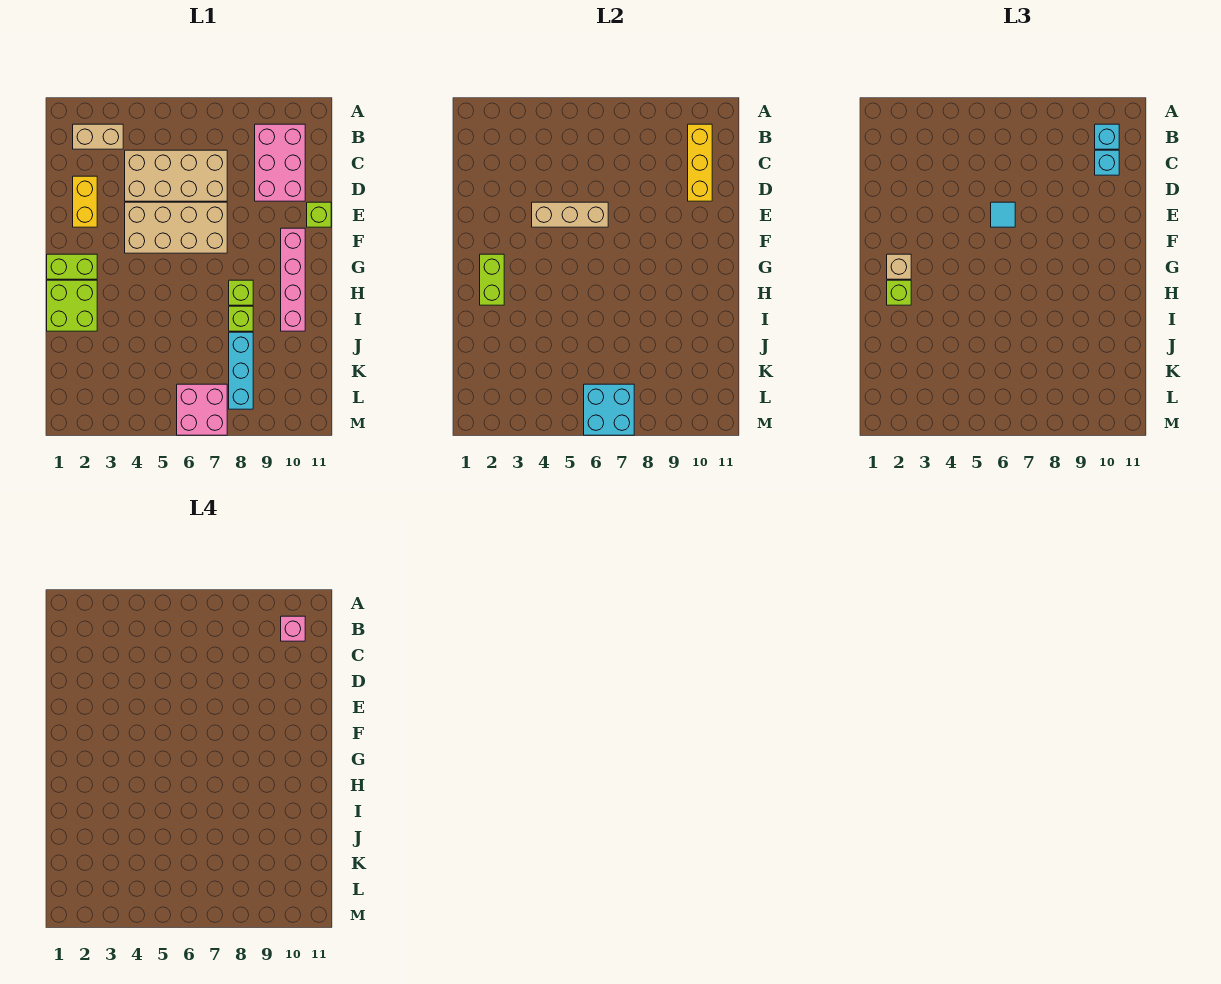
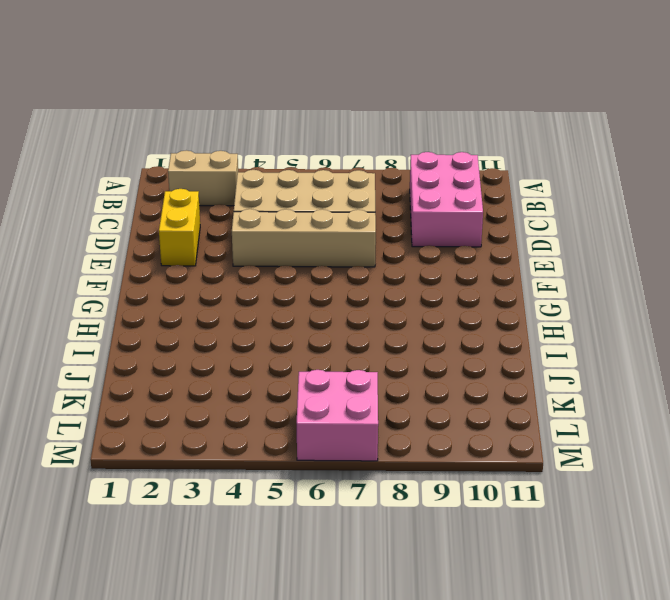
tan 1x4 brick [232,209,376,267] -> tan 2x4 brick [125,202,227,253]
none -> lime 1x1 brick [307,202,331,227]
none -> pink 1x4 brick [281,228,305,331]
none -> lime 1x2 brick [47,254,97,279]

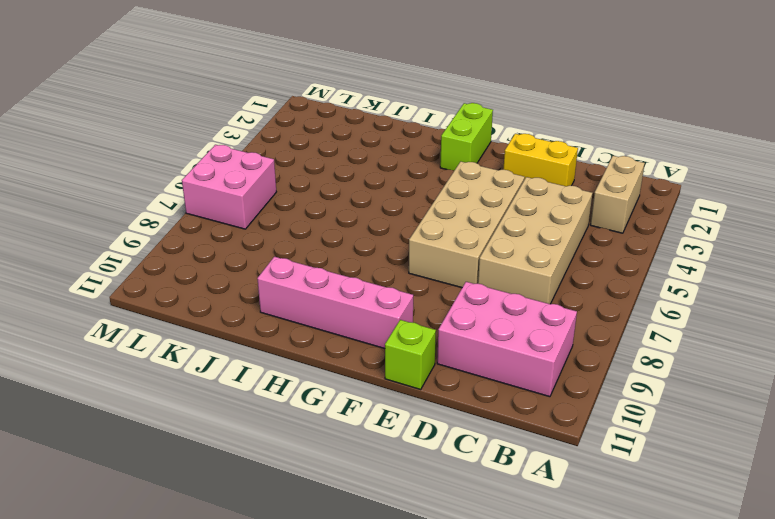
none -> lime 2x2 brick [47,280,97,331]
none -> lime 1x1 brick [229,280,253,305]
none -> lime 1x1 brick [229,306,253,331]

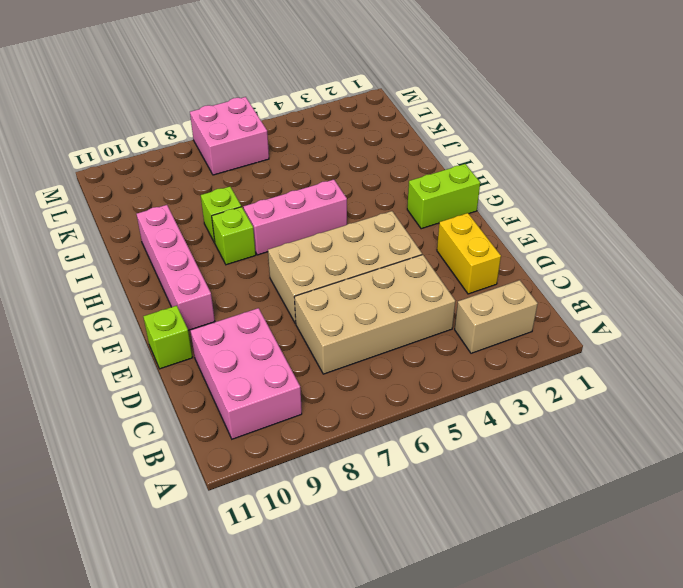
pink 1x3 brick [243,180,347,255] -> none
none -> lime 2x2 brick [47,280,97,331]
none -> cyan 1x3 brick [229,332,253,409]
none -> yellow 1x3 brick [688,124,712,201]

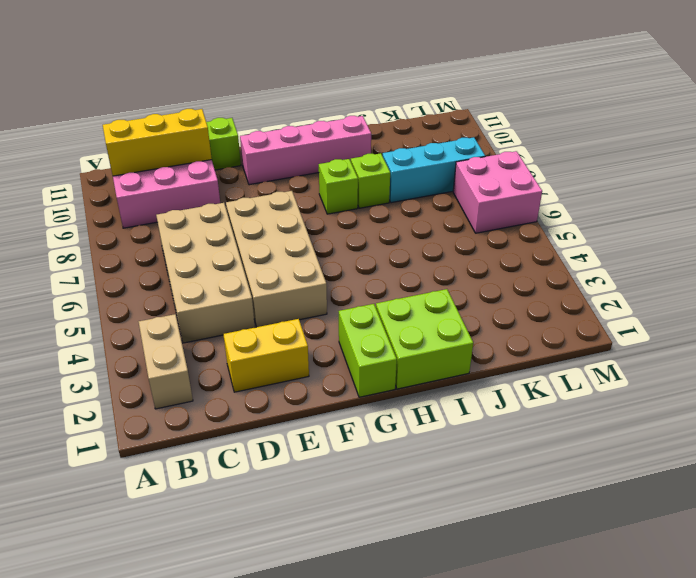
none -> tan 1x3 brick [532,202,608,227]
none -> lime 1x2 brick [480,254,504,305]
none -> cyan 2x2 brick [584,384,634,435]

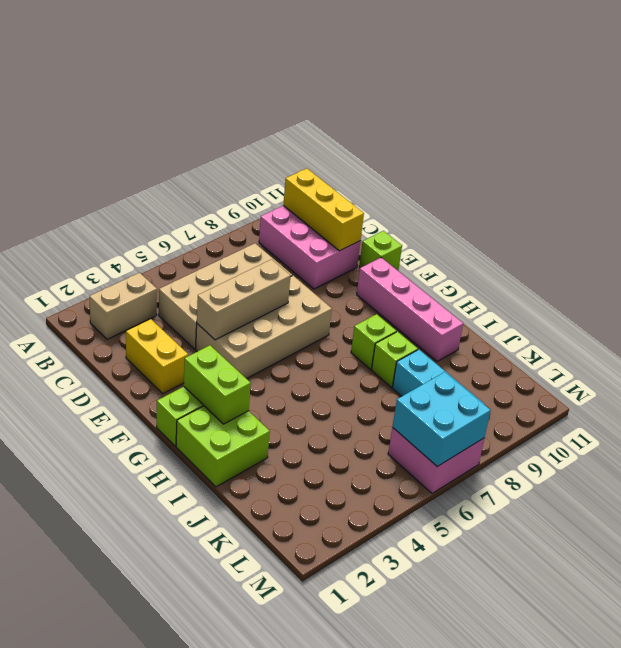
none -> cyan 1x1 brick [1095,124,1119,149]
none -> cyan 1x1 brick [1095,150,1119,175]
none -> cyan 1x1 tile [991,202,1015,227]

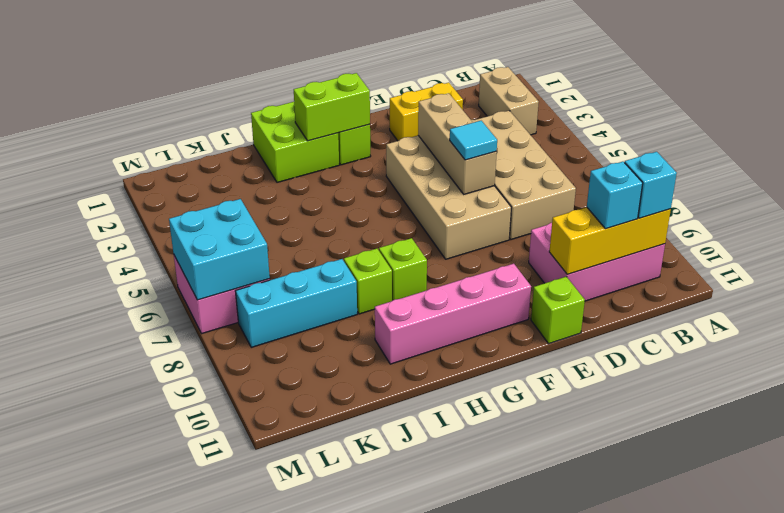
none -> tan 1x1 brick [887,254,911,279]
none -> lime 1x1 brick [887,280,911,305]
none -> pink 1x1 brick [281,616,305,641]

